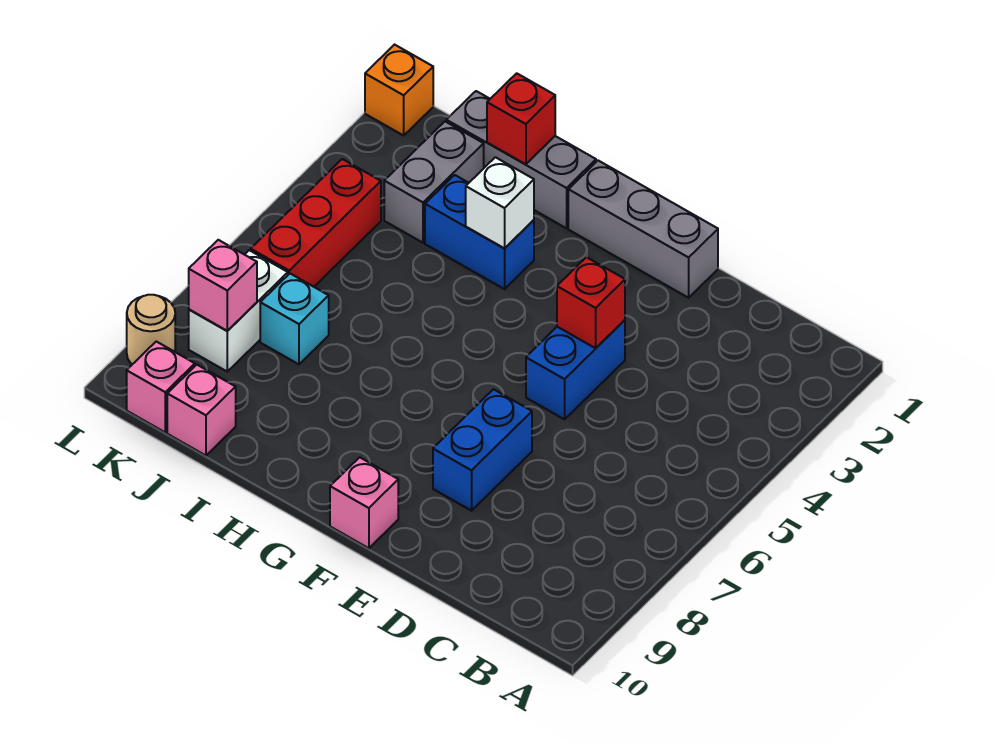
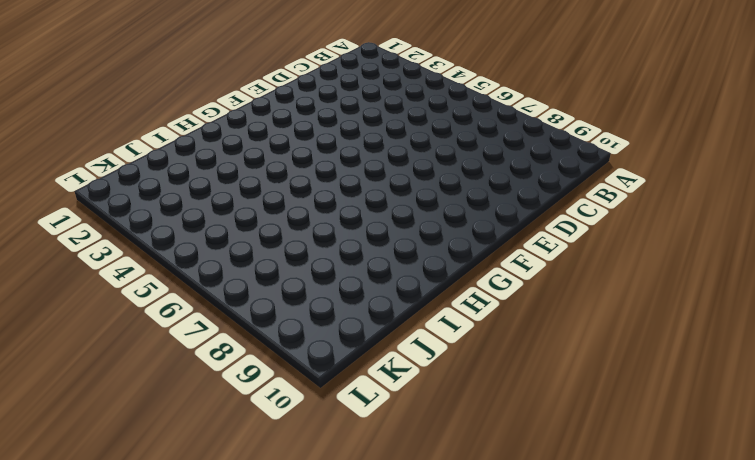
none -> grey 1x3 brick [568,161,718,298]
none -> blue 1x2 brick [526,320,625,419]
none -> blue 1x2 brick [433,389,532,511]

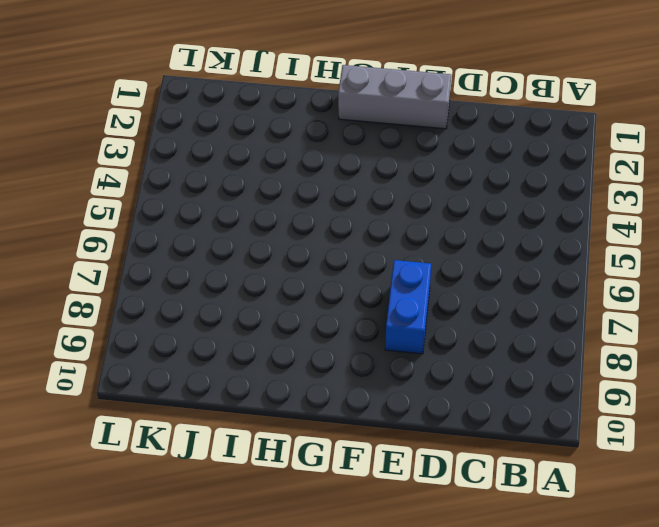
none -> blue 1x2 brick [526,320,625,419]
none -> pink 1x1 brick [330,457,398,548]
none -> grey 1x3 brick [446,91,596,228]

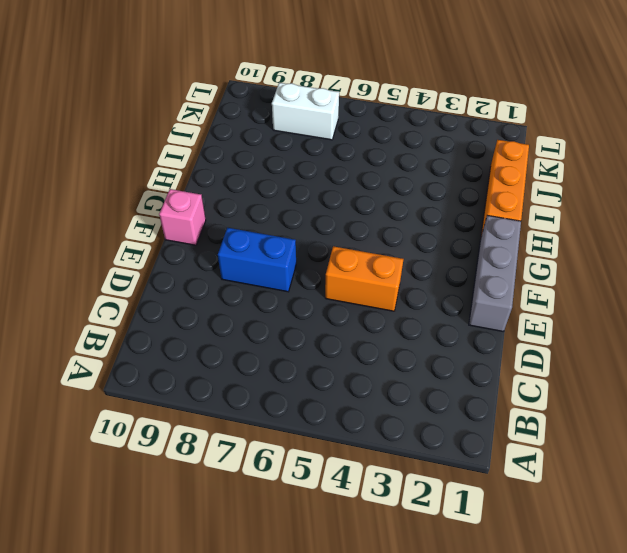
orange 1x2 brick [325,246,404,311] -> blue 1x2 brick [526,320,625,419]
orange 1x3 brick [481,140,529,236] -> grey 1x3 brick [446,91,596,228]
none -> blue 1x2 brick [425,175,534,289]
none -> grey 1x2 brick [384,122,484,243]
none -> cyan 1x1 brick [260,274,329,364]

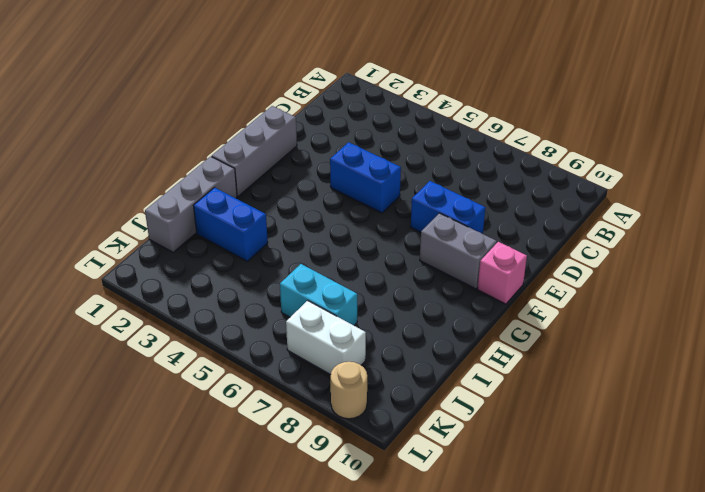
grey 1x2 brick [420,213,497,289] -> grey 1x2 brick moved to [384,122,484,243]
blue 1x2 brick [194,188,268,261] -> blue 1x2 brick turned to [425,175,534,289]
cyan 1x2 brick [280,264,357,326] -> cyan 1x1 brick [260,274,329,364]
none -> pink 1x1 brick [167,365,236,456]
none -> red 1x3 brick [251,159,381,287]
none -> pink 1x1 brick [127,342,195,432]

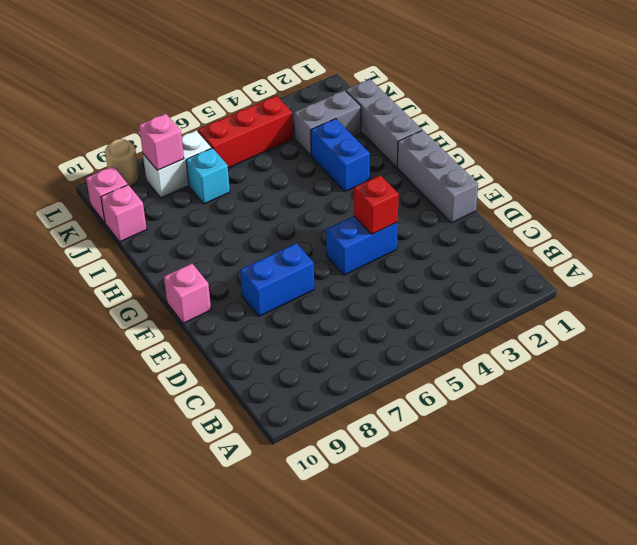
none -> orange 1x1 brick [365,45,433,136]
none -> white 1x1 brick [466,157,534,249]
none -> red 1x1 brick [487,73,555,165]

